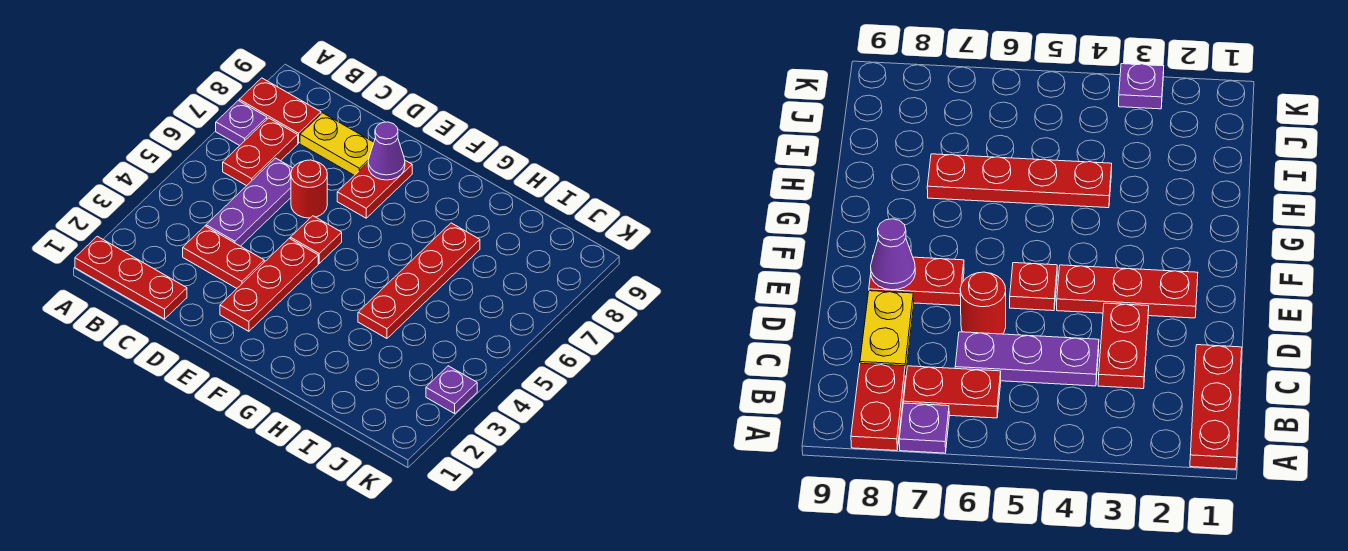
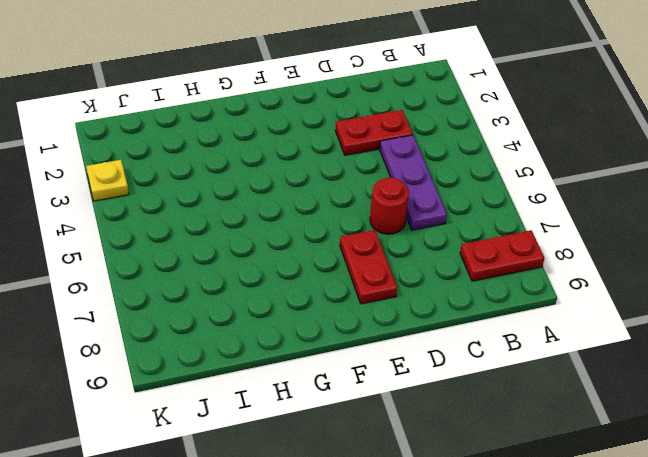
yellow 1x1 plate [86,160,129,201] -> purple 1x1 plate [426,366,477,414]
none -> red 1x3 plate [75,236,187,319]
none -> purple 1x1 plate [216,101,267,146]
none -> red 1x2 plate [223,118,298,186]

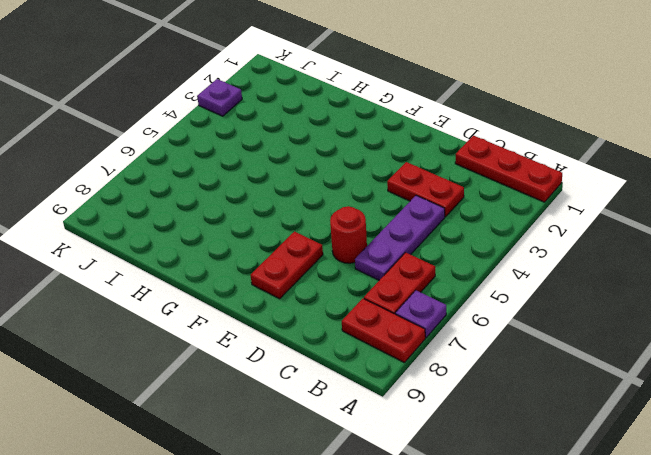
none -> yellow 1x2 plate [300,113,374,175]
none -> red 1x3 plate [220,238,318,331]
none -> red 1x1 plate [290,216,342,263]

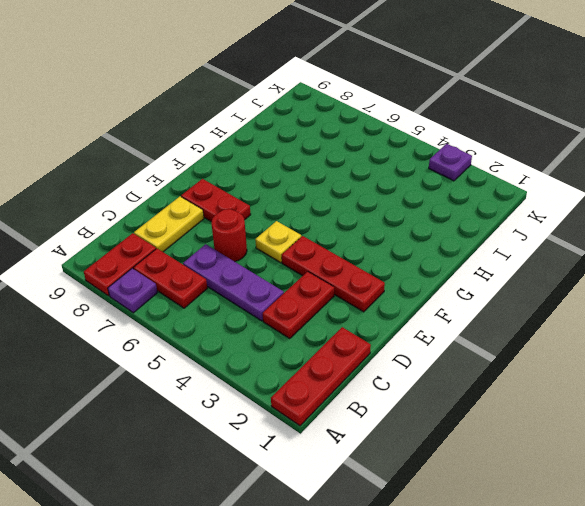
yellow 1x1 plate [255,221,301,263] -> red 1x1 plate [290,216,342,263]
none -> red 1x4 plate [358,223,480,338]
none -> purple 1x1 cone [368,122,405,180]

